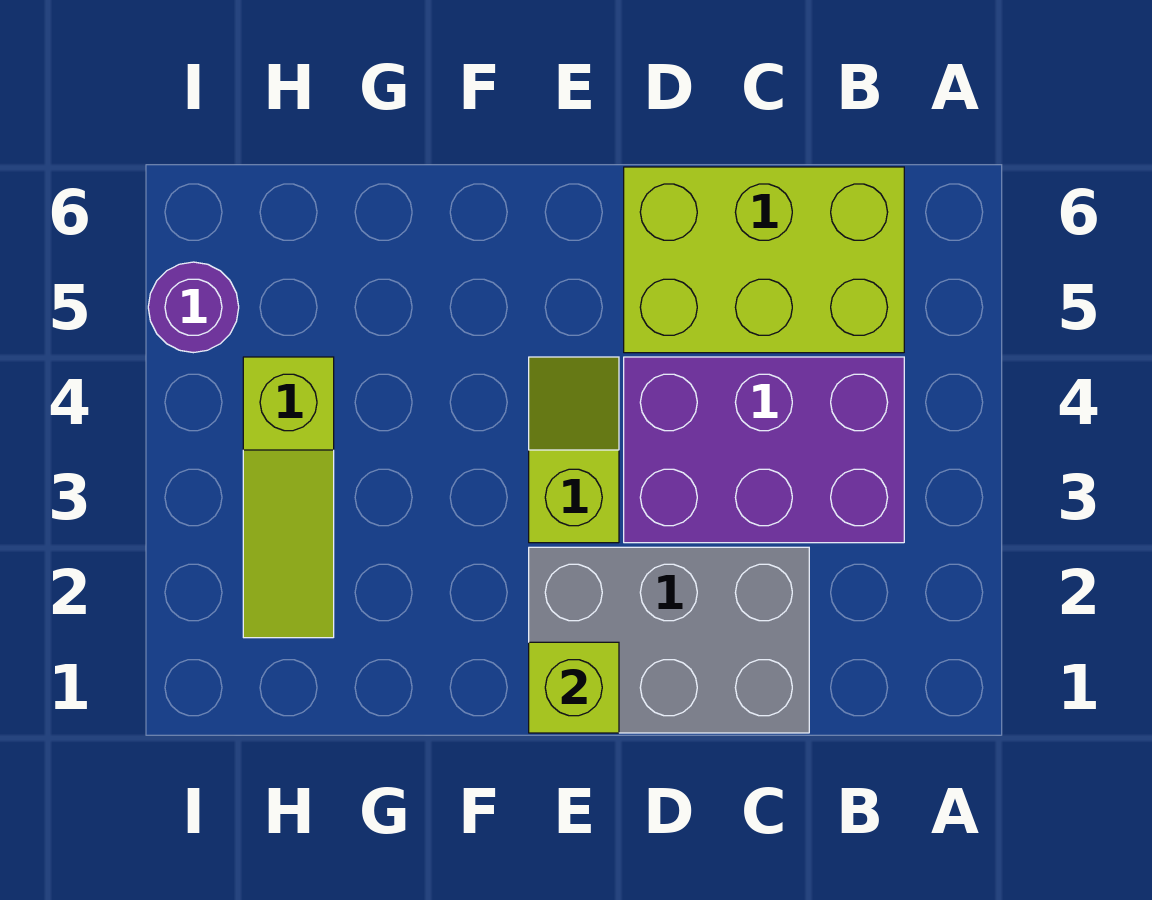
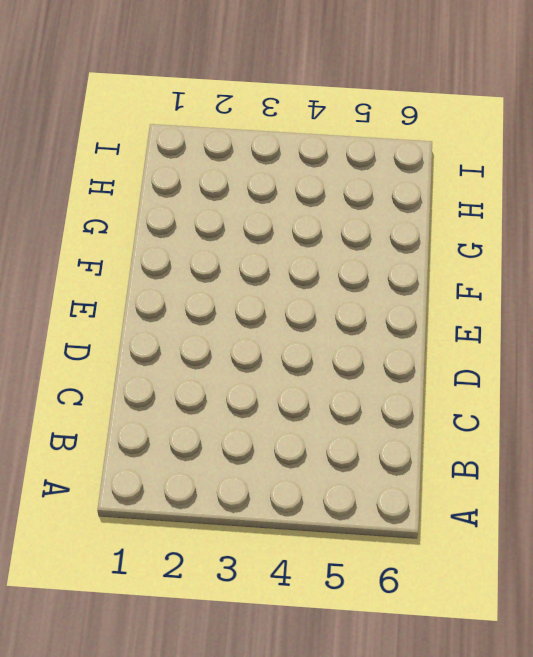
none -> purple 2x3 brick [624,357,904,543]
none -> lime 2x3 brick [624,167,904,353]

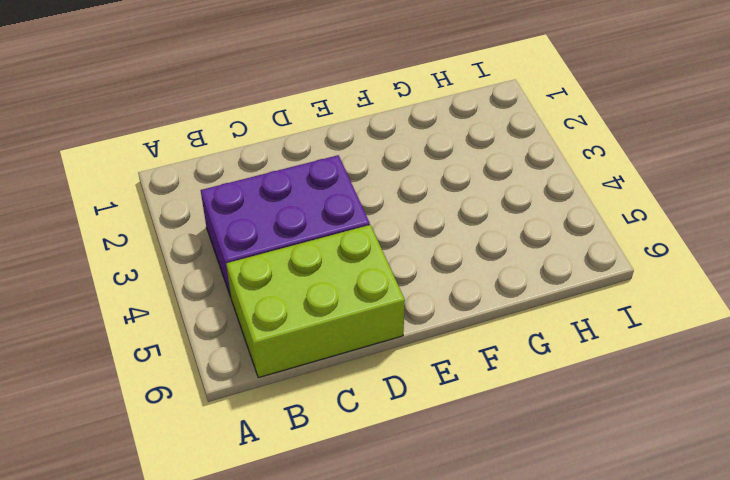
none -> grey 2x3 brick [529,547,809,733]
none -> lime 1x2 slope [529,357,619,543]

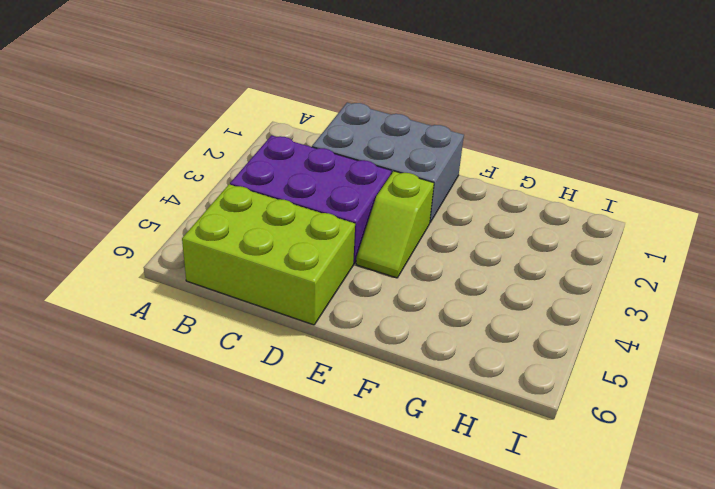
none -> lime 1x3 slope [243,357,334,638]
none -> purple 1x1 round brick [148,262,239,353]

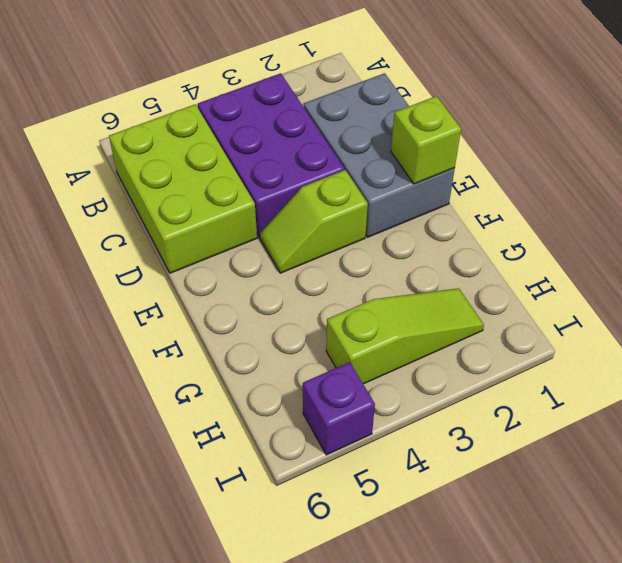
purple 1x1 brick [303,362,375,455] -> purple 1x1 round brick [148,262,239,353]

